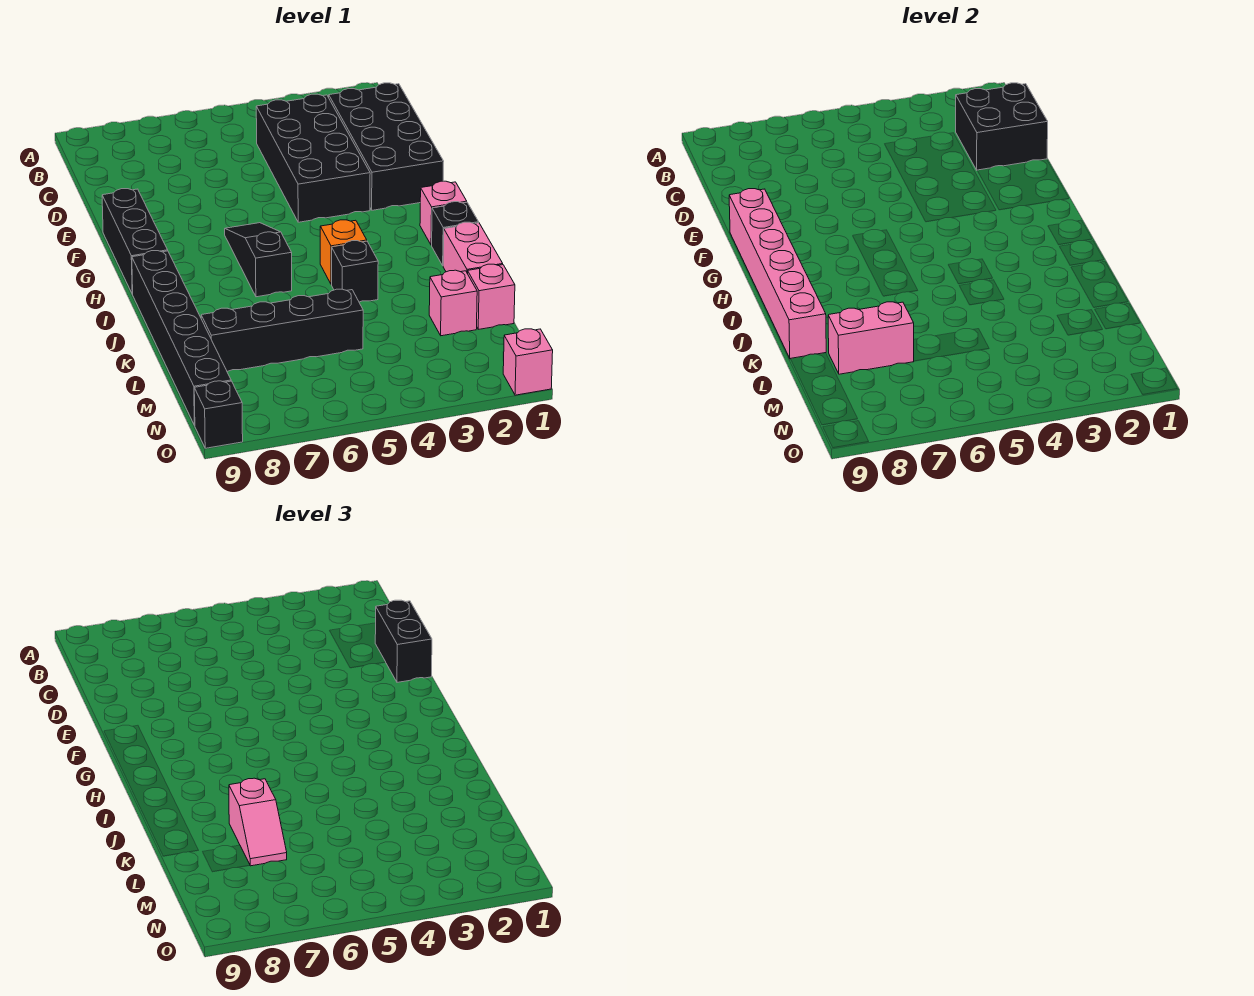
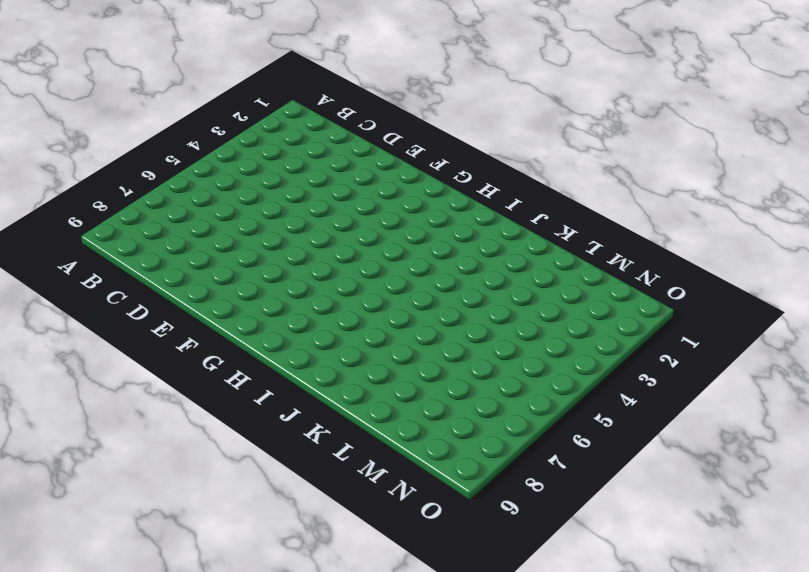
none -> black 2x4 brick [329,83,444,210]
none -> black 2x4 brick [256,94,370,222]
none -> black 1x3 brick [102,189,168,294]

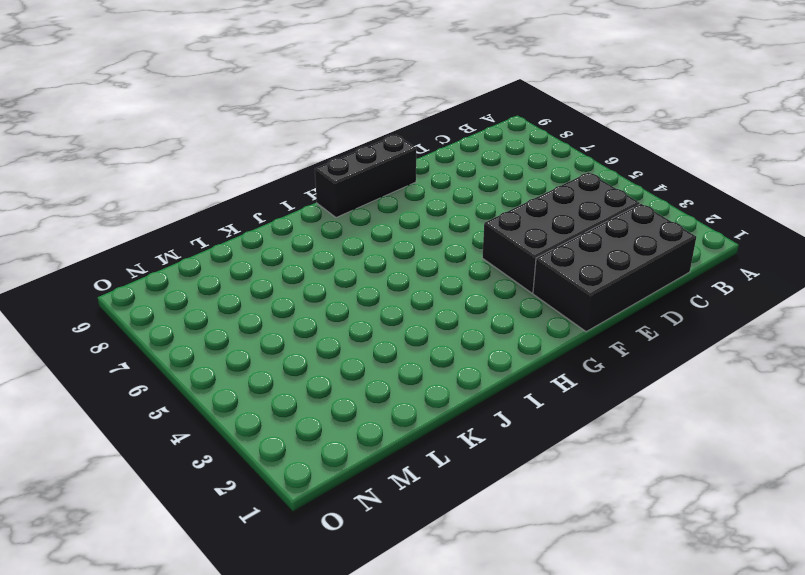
none -> black 1x3 slope [225,223,292,297]
none -> pink 1x1 brick [420,181,467,245]
none -> black 1x1 brick [432,202,479,265]

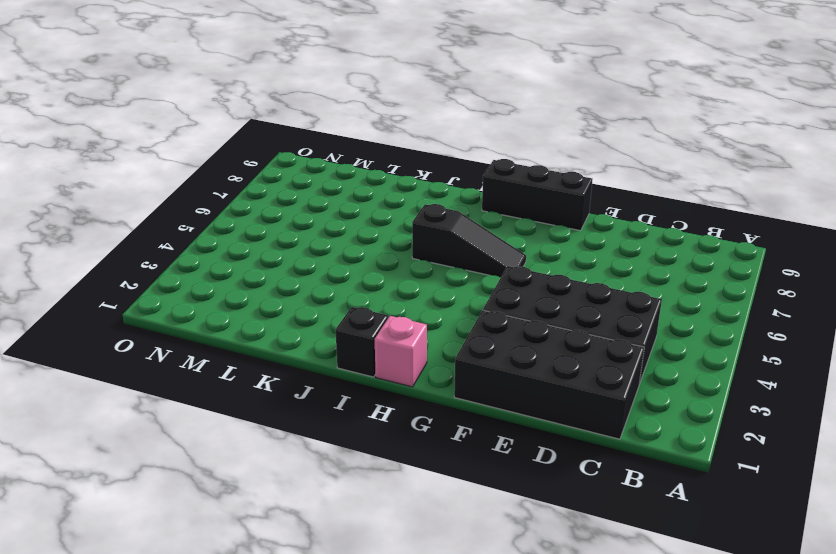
none -> orange 1x1 brick [320,220,367,284]
none -> black 1x6 brick [132,251,231,425]
none -> pink 1x2 brick [443,222,503,274]

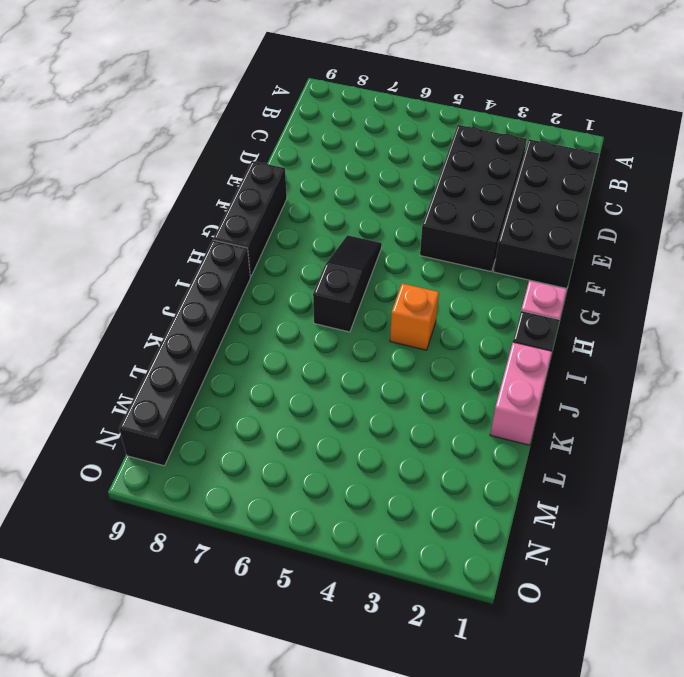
none -> black 1x1 brick [332,241,378,302]
none -> pink 1x1 brick [468,264,515,329]
none -> pink 1x1 brick [429,270,477,336]

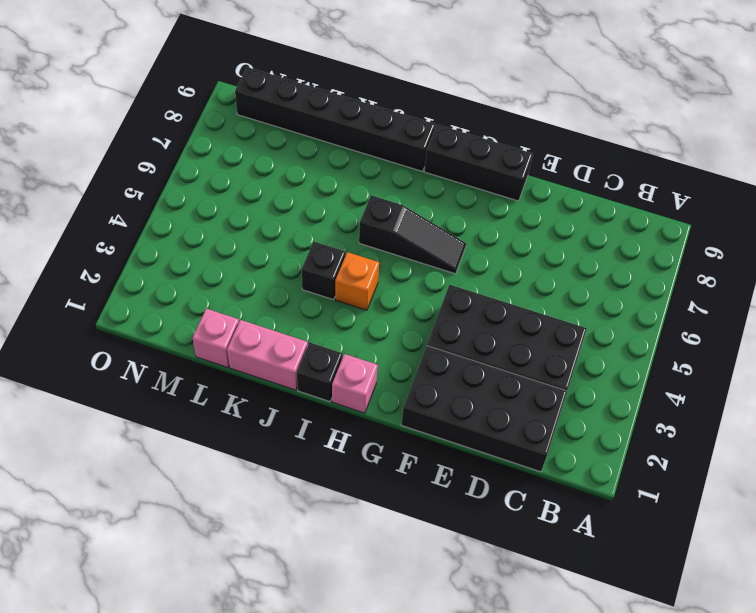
none -> pink 1x1 brick [429,270,477,336]
none -> black 1x4 brick [201,289,363,371]
none -> pink 1x1 brick [503,329,553,395]

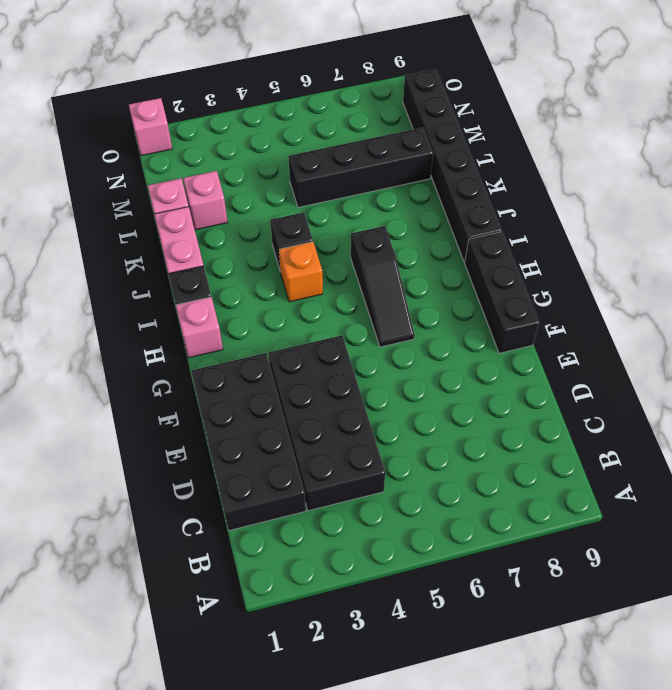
none -> black 1x1 brick [194,381,243,448]
none -> black 2x2 brick [956,83,1048,170]
none -> pink 1x6 brick [729,189,826,359]

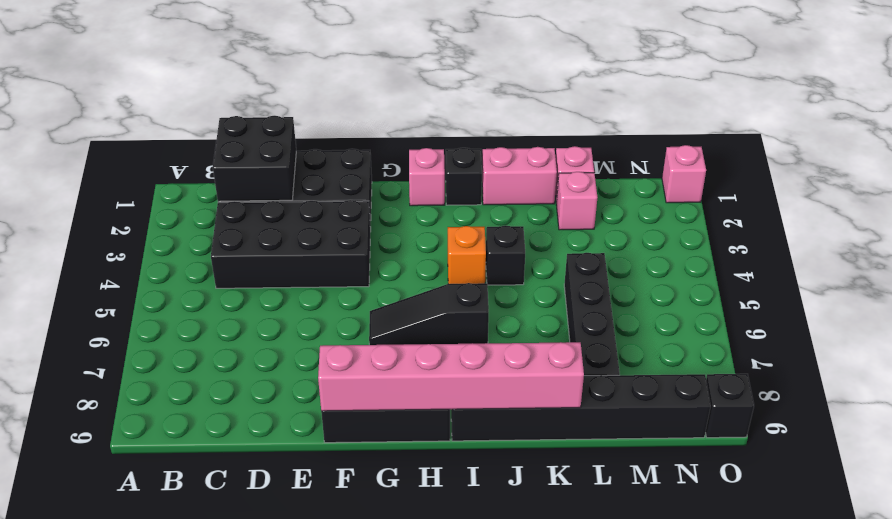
none -> pink 1x2 brick [828,302,914,374]
none -> black 1x2 brick [375,600,432,682]
none -> pink 1x2 slope [229,778,287,866]

